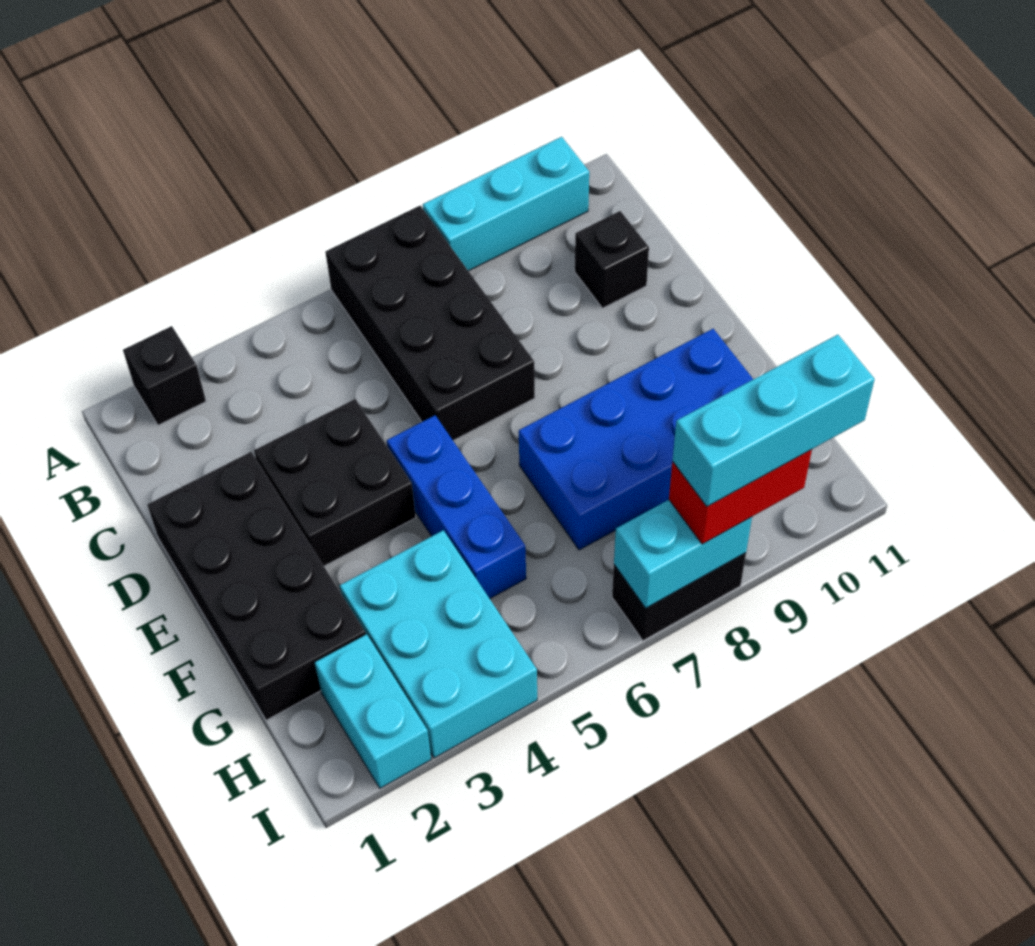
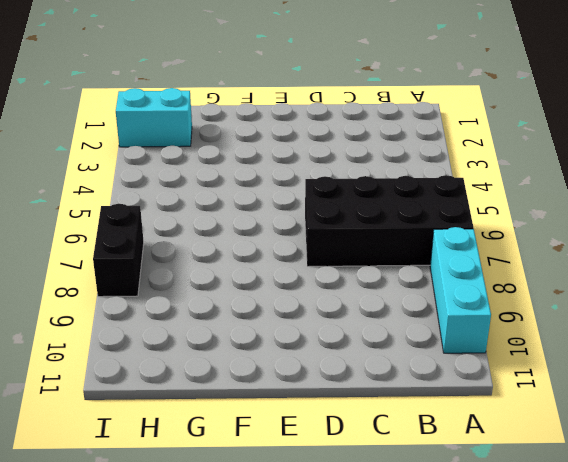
none -> black 1x1 brick [123,326,206,425]
none -> black 1x1 brick [575,211,649,308]
none -> black 2x4 brick [147,452,366,720]

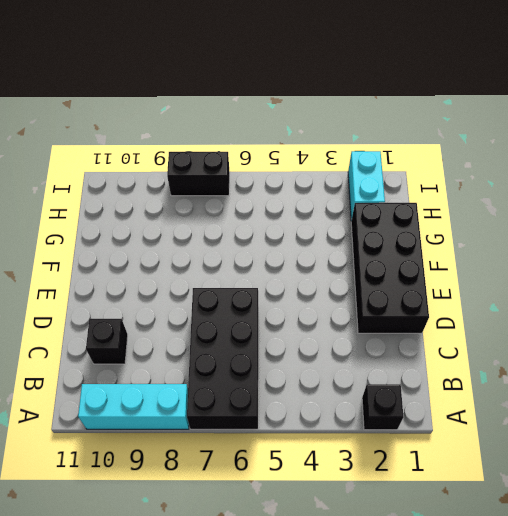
none -> black 2x2 brick [254,399,416,566]
none -> blue 1x3 brick [387,415,526,599]
none -> blue 2x4 brick [519,329,753,550]

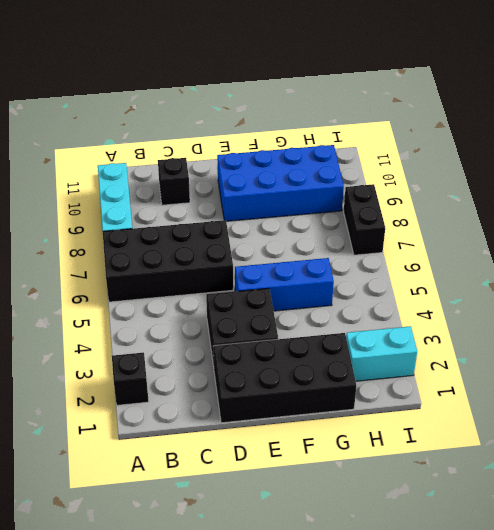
blue 2x4 brick [217,145,344,221] -> blue 2x4 brick turned to [519,329,753,550]
none -> cyan 2x3 brick [340,530,537,758]
none -> cyan 1x2 brick [614,500,752,608]
none -> red 1x2 brick [669,450,812,544]

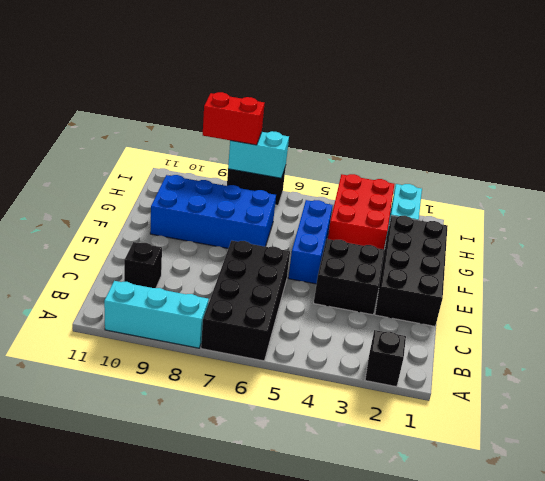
red 2x3 brick [328,174,394,249] -> cyan 2x3 brick [340,530,537,758]
none -> cyan 1x3 brick [673,335,875,507]

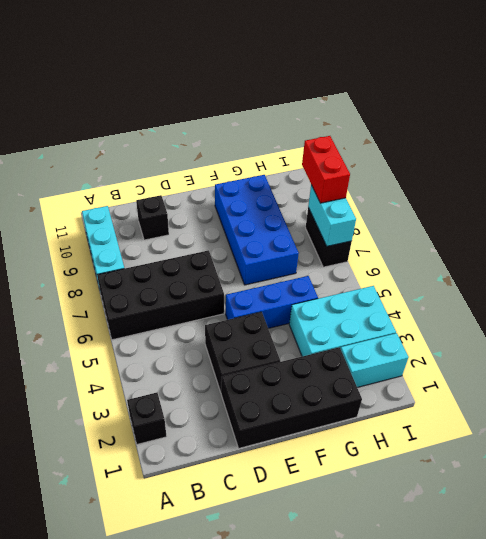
none -> cyan 1x3 brick [673,335,875,507]

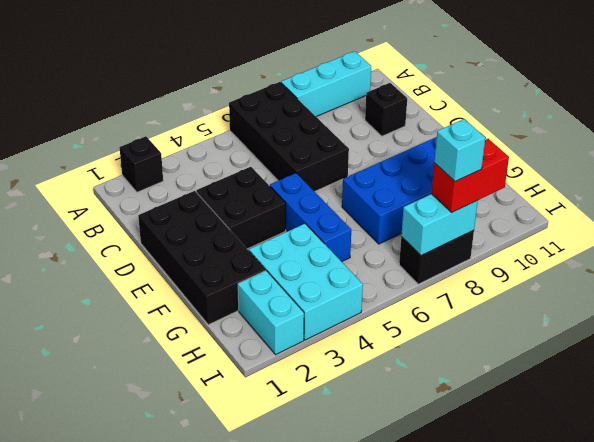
cyan 1x1 brick [434,119,485,181] -> cyan 1x3 brick [673,335,875,507]

